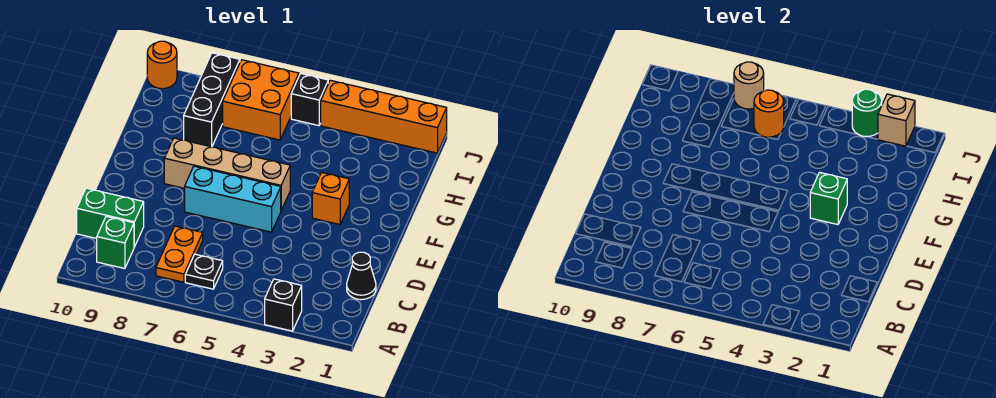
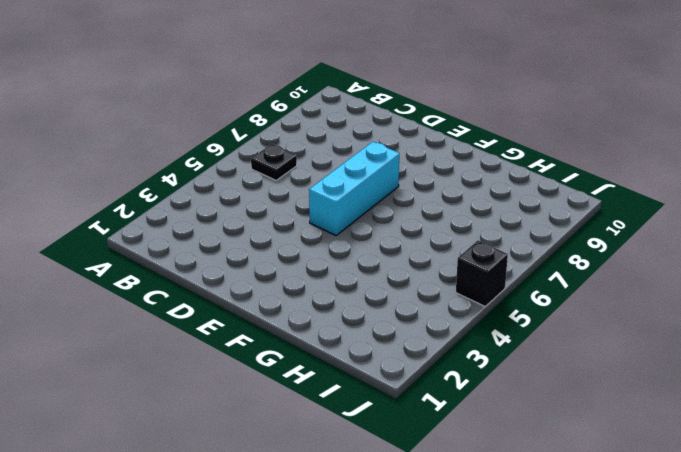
none -> black 1x1 brick [265,279,302,331]
none -> orange 1x2 plate [156,226,203,282]
none -> green 1x1 brick [97,216,134,269]

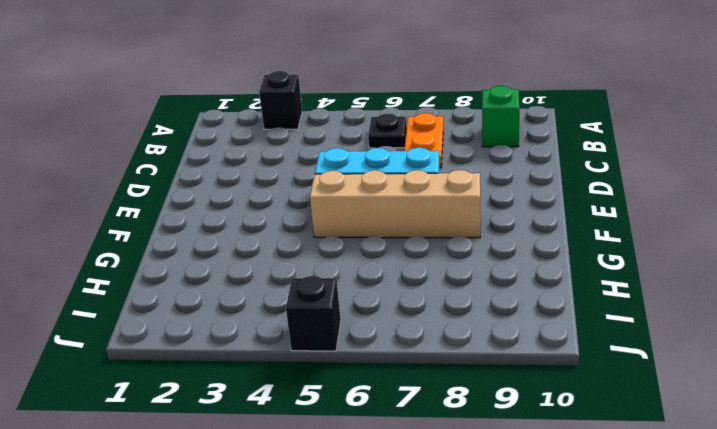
none -> black 1x1 cone [347,252,376,300]
none -> green 1x2 brick [77,188,144,247]
none -> orange 1x1 brick [312,172,349,225]

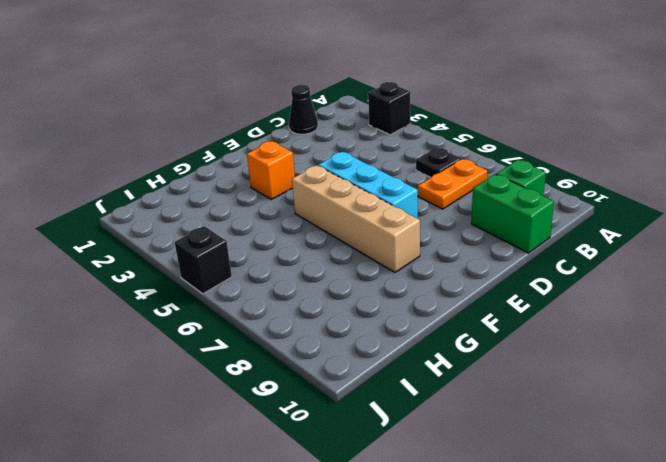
none -> black 1x3 brick [184,53,240,147]
none -> orange 2x2 brick [223,60,299,140]
none -> orange 1x4 brick [321,80,447,153]

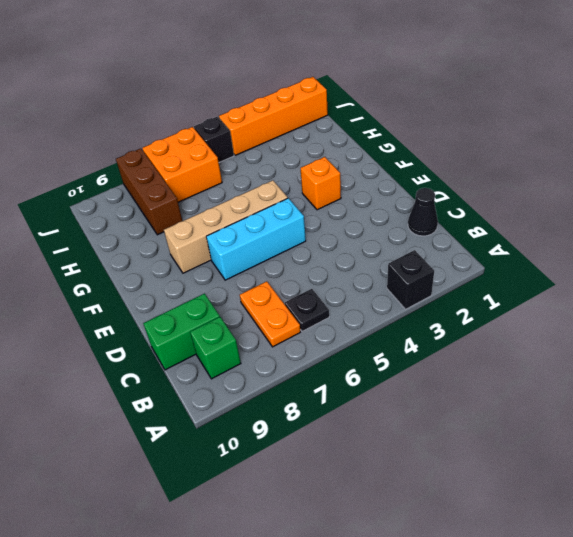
brown 1x3 brick [116,148,182,235] -> black 1x3 brick [184,53,240,147]
none -> orange 1x1 round brick [147,41,177,89]
none -> green 1x1 brick [810,172,847,225]
none -> orange 1x1 round brick [754,90,784,137]

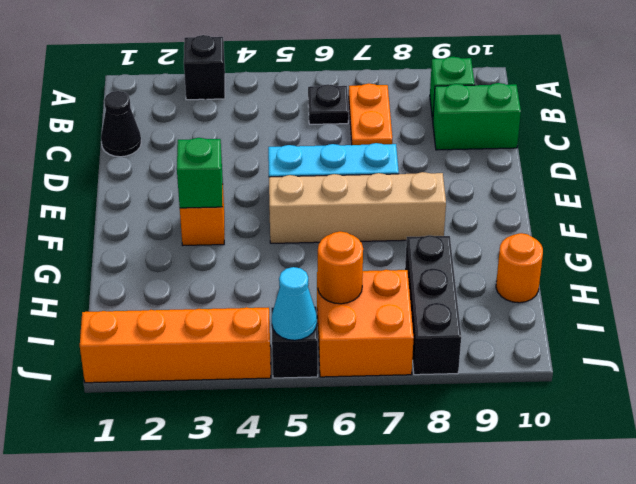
orange 1x1 round brick [496,233,543,303] -> orange 1x1 round brick moved to [147,41,177,89]
cyan 1x1 cone [272,267,317,340] -> none
none -> tan 1x1 brick [878,94,915,146]
none -> green 1x1 round brick [852,89,882,137]
none -> tan 1x1 round brick [734,62,764,109]

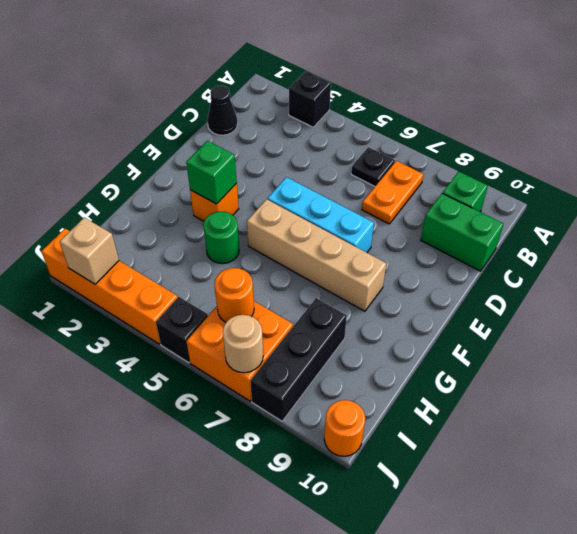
green 1x1 round brick [203,212,239,264] -> green 1x1 round brick moved to [852,89,882,137]

